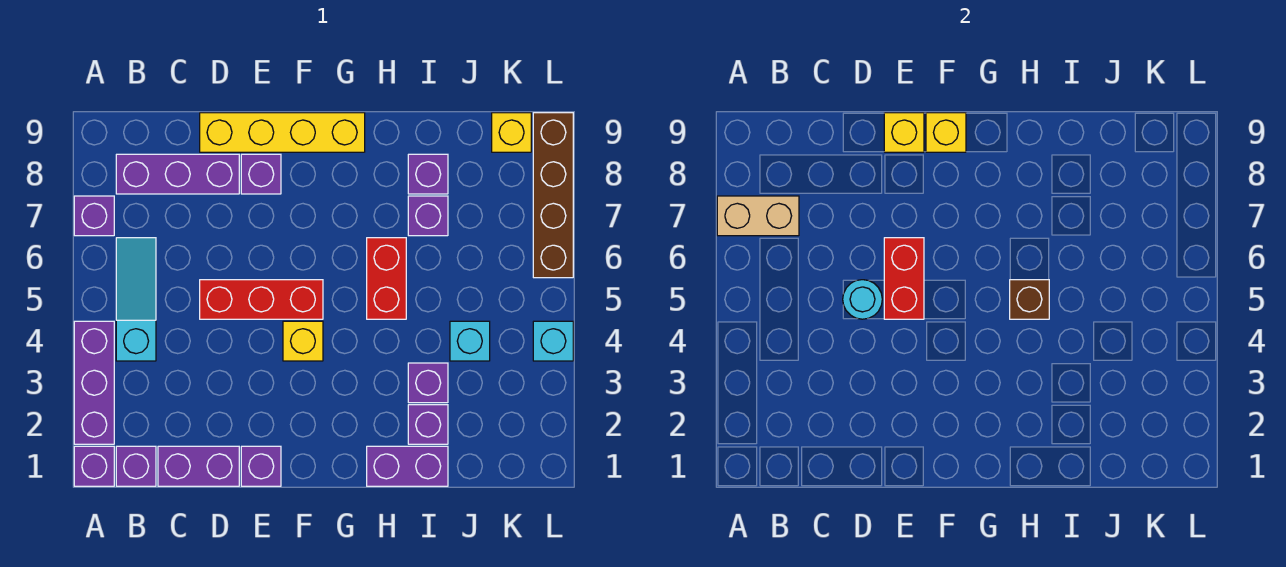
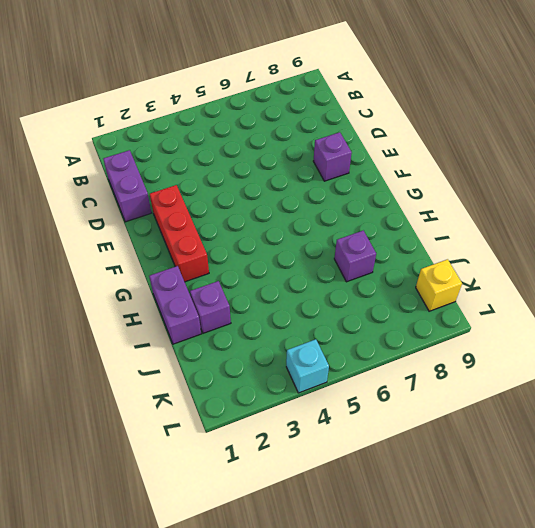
red 1x3 brick [150,185,209,282] -> red 1x3 brick moved to [200,280,323,319]
none -> purple 1x1 brick [74,446,114,486]
none -> purple 1x3 brick [74,321,114,444]
none -> purple 1x1 brick [74,196,114,236]

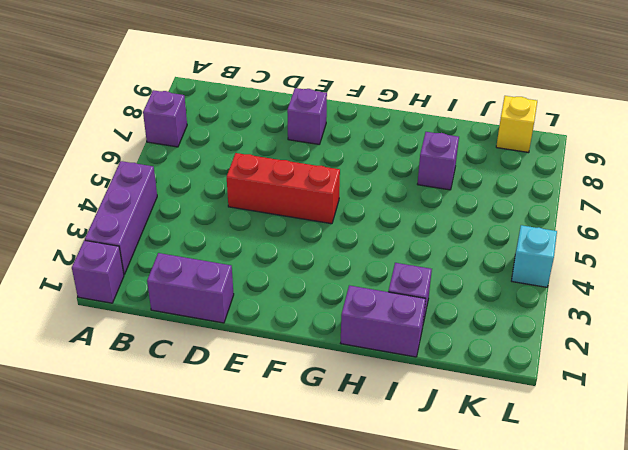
none -> purple 1x1 brick [116,446,156,486]
none -> cyan 1x3 slope [116,238,156,361]
none -> purple 1x3 brick [116,154,239,194]

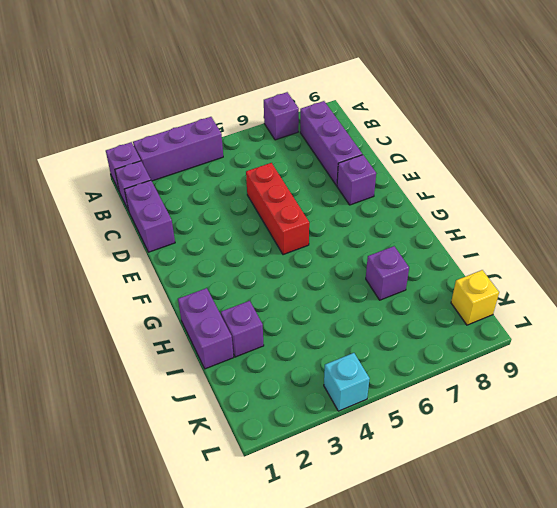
none -> cyan 1x3 slope [116,238,156,361]
none -> yellow 1x4 brick [200,113,365,152]
none -> purple 1x1 brick [241,446,281,486]

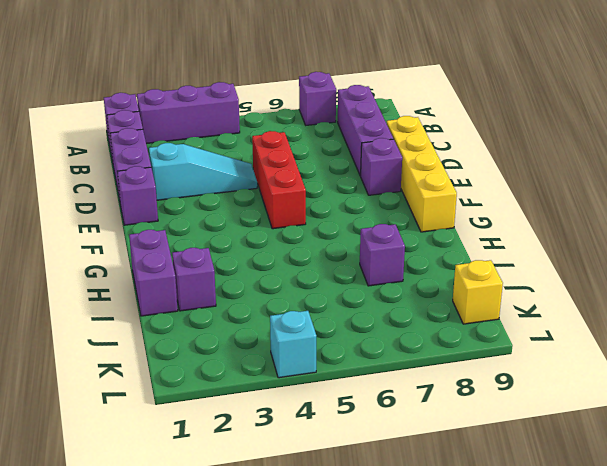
cyan 1x3 slope [149,143,257,200] -> cyan 1x3 slope moved to [116,238,156,361]
none -> yellow 1x1 brick [283,321,323,361]
none -> red 1x2 brick [367,238,406,319]
none -> purple 1x1 brick [408,363,448,403]

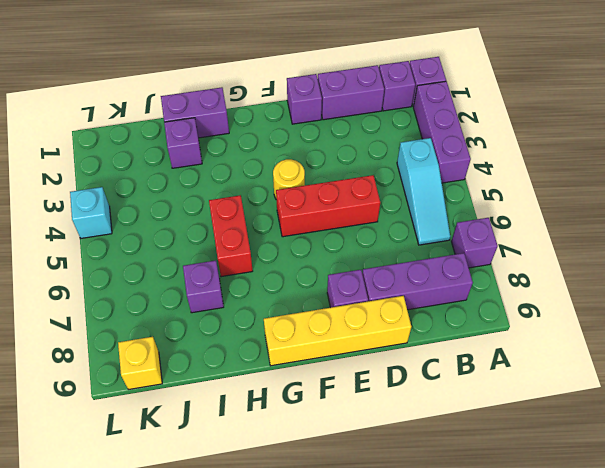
yellow 1x1 round brick [273,159,305,199] -> yellow 1x1 brick [283,321,323,361]
none -> purple 1x1 brick [408,363,448,403]
none -> purple 1x1 brick [408,154,448,194]
none -> cyan 1x1 brick [450,321,490,361]

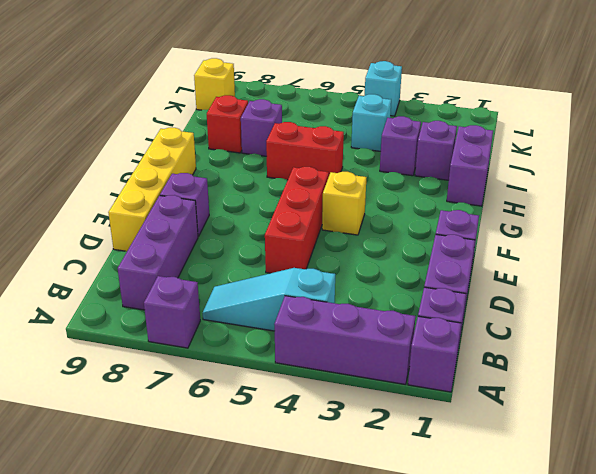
red 1x1 brick [207,95,248,153] -> purple 1x1 brick [408,154,448,194]
none -> brown 1x4 brick [533,113,573,278]
none -> tan 1x2 brick [717,196,799,236]
none -> cyan 1x1 round brick [843,280,882,319]

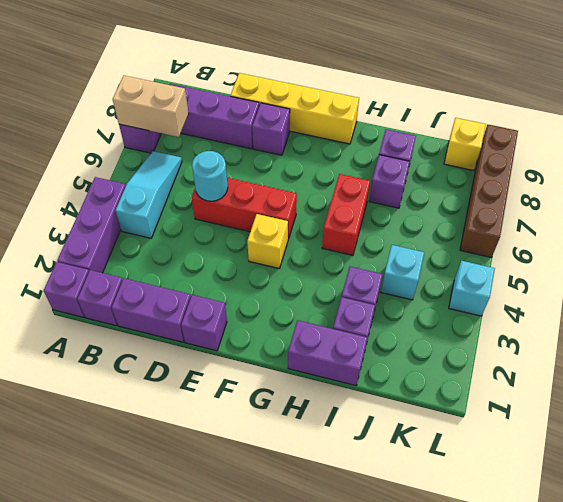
none -> red 1x2 brick [884,238,924,319]
none -> yellow 1x1 brick [884,113,924,152]
none -> yellow 1x1 brick [926,113,966,152]

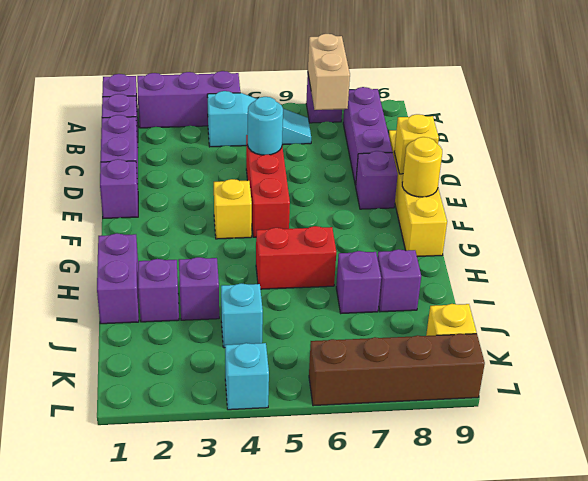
yellow 1x1 round brick [402,137,442,197] -> yellow 1x1 brick [926,113,966,152]
none -> red 1x2 brick [884,238,924,319]
none -> brown 1x1 brick [1010,280,1049,319]

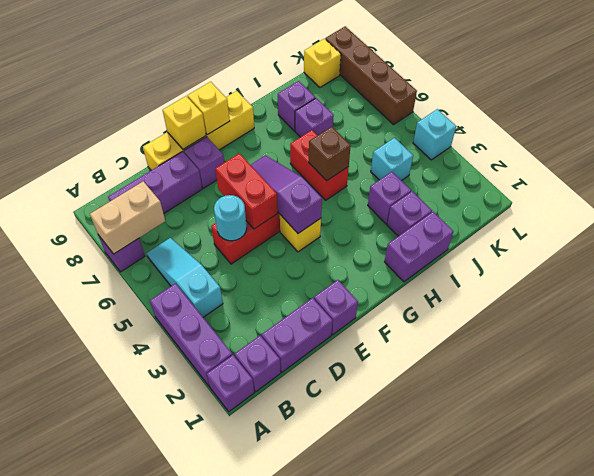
purple 1x3 slope [251,155,322,233] -> none

